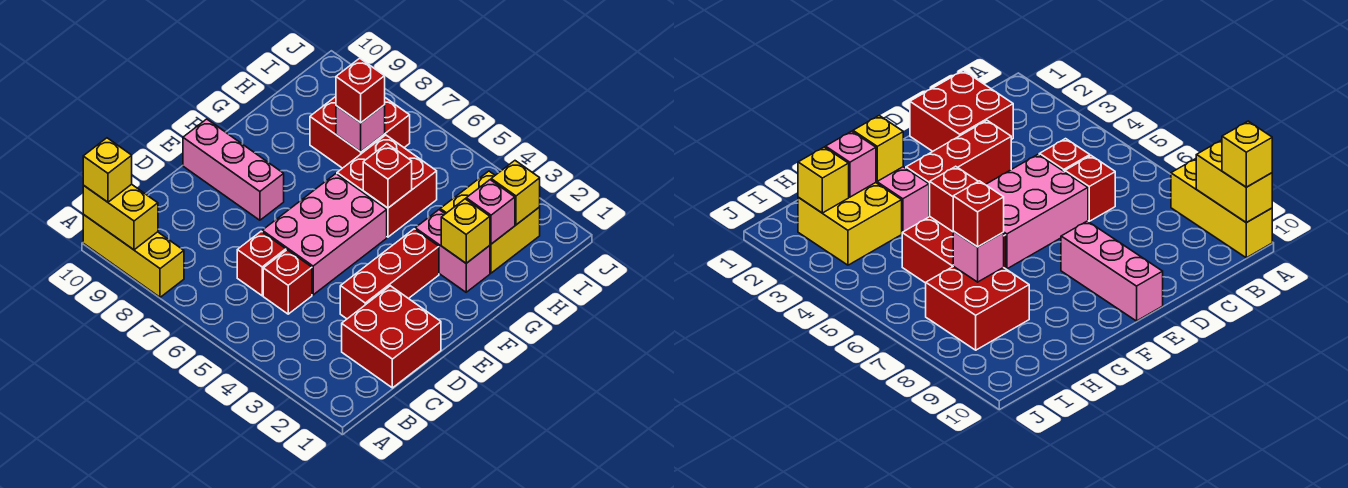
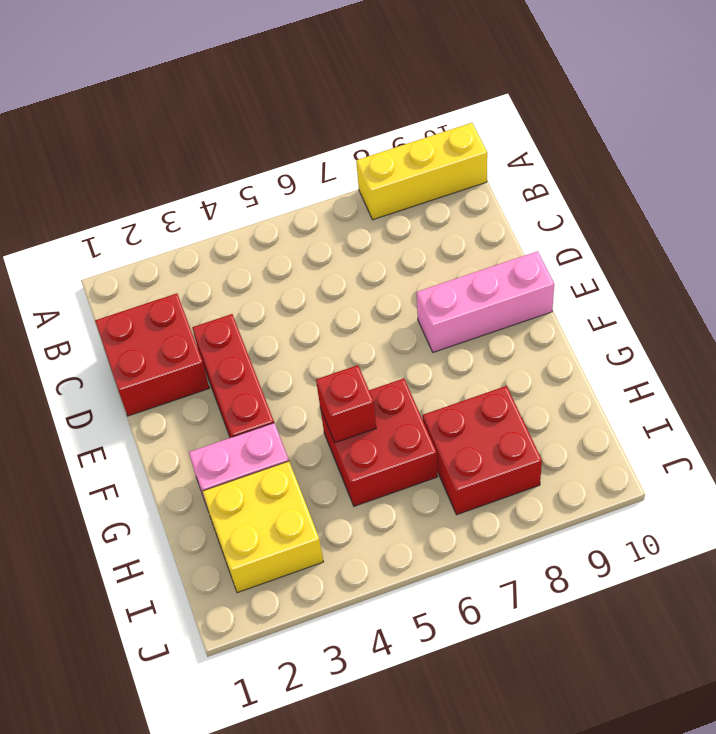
none -> red 1x1 brick [263,250,312,314]
none -> red 1x1 brick [237,231,286,296]
none -> pink 2x3 brick [262,174,387,295]

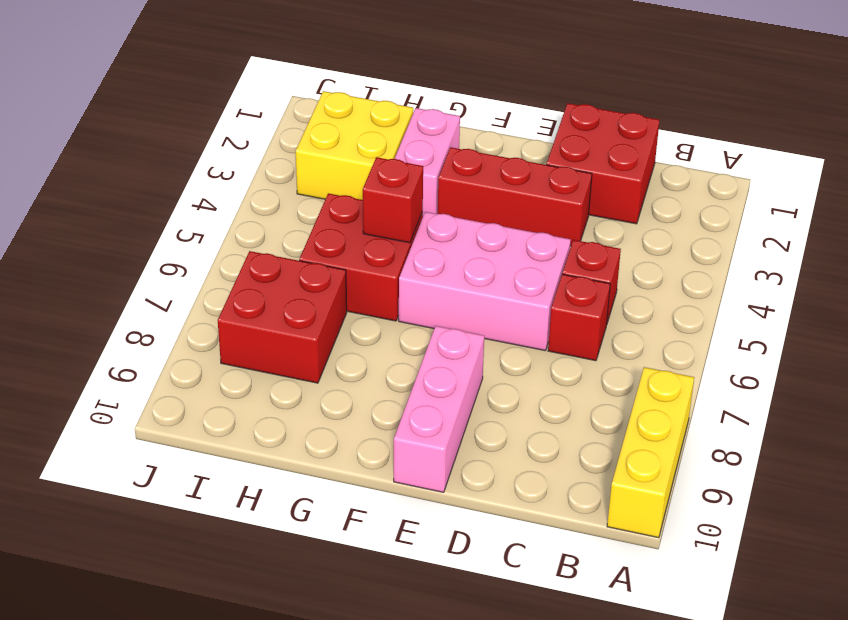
none -> yellow 1x2 brick [83,184,158,250]
none -> yellow 1x1 brick [441,199,490,263]
none -> pink 1x1 brick [466,180,515,244]

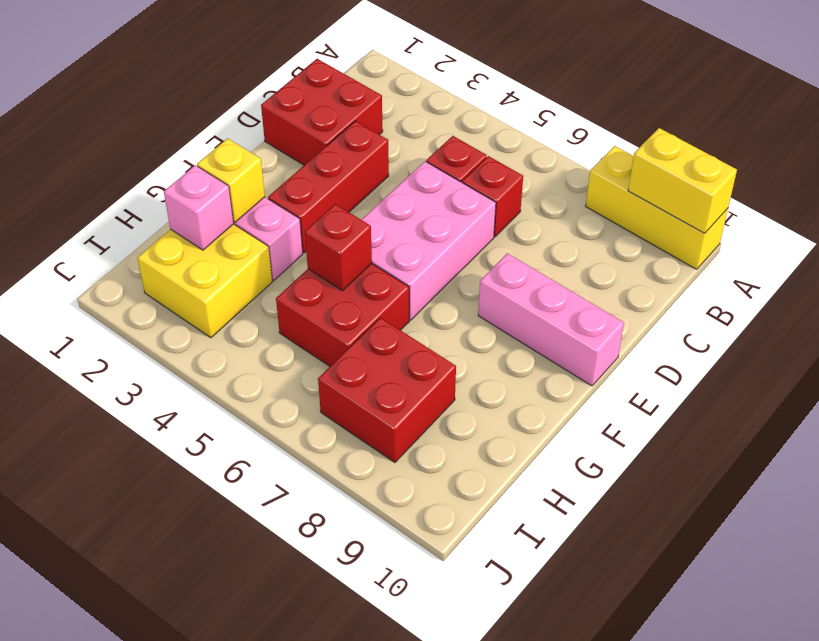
none -> pink 1x1 brick [336,105,385,152]
none -> yellow 1x1 brick [491,161,540,225]
none -> yellow 1x1 brick [83,138,132,202]

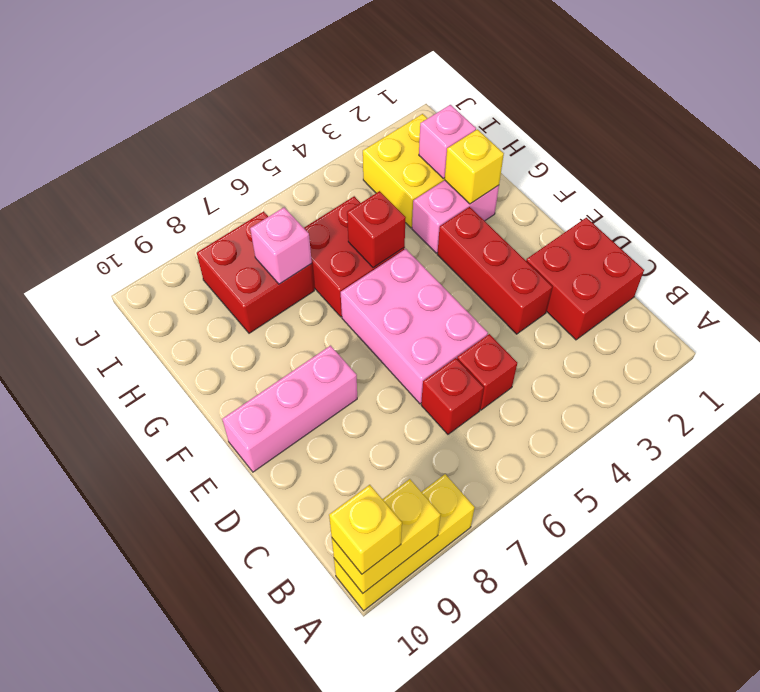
none -> yellow 1x1 brick [491,161,540,225]
none -> red 1x1 brick [336,58,385,123]

